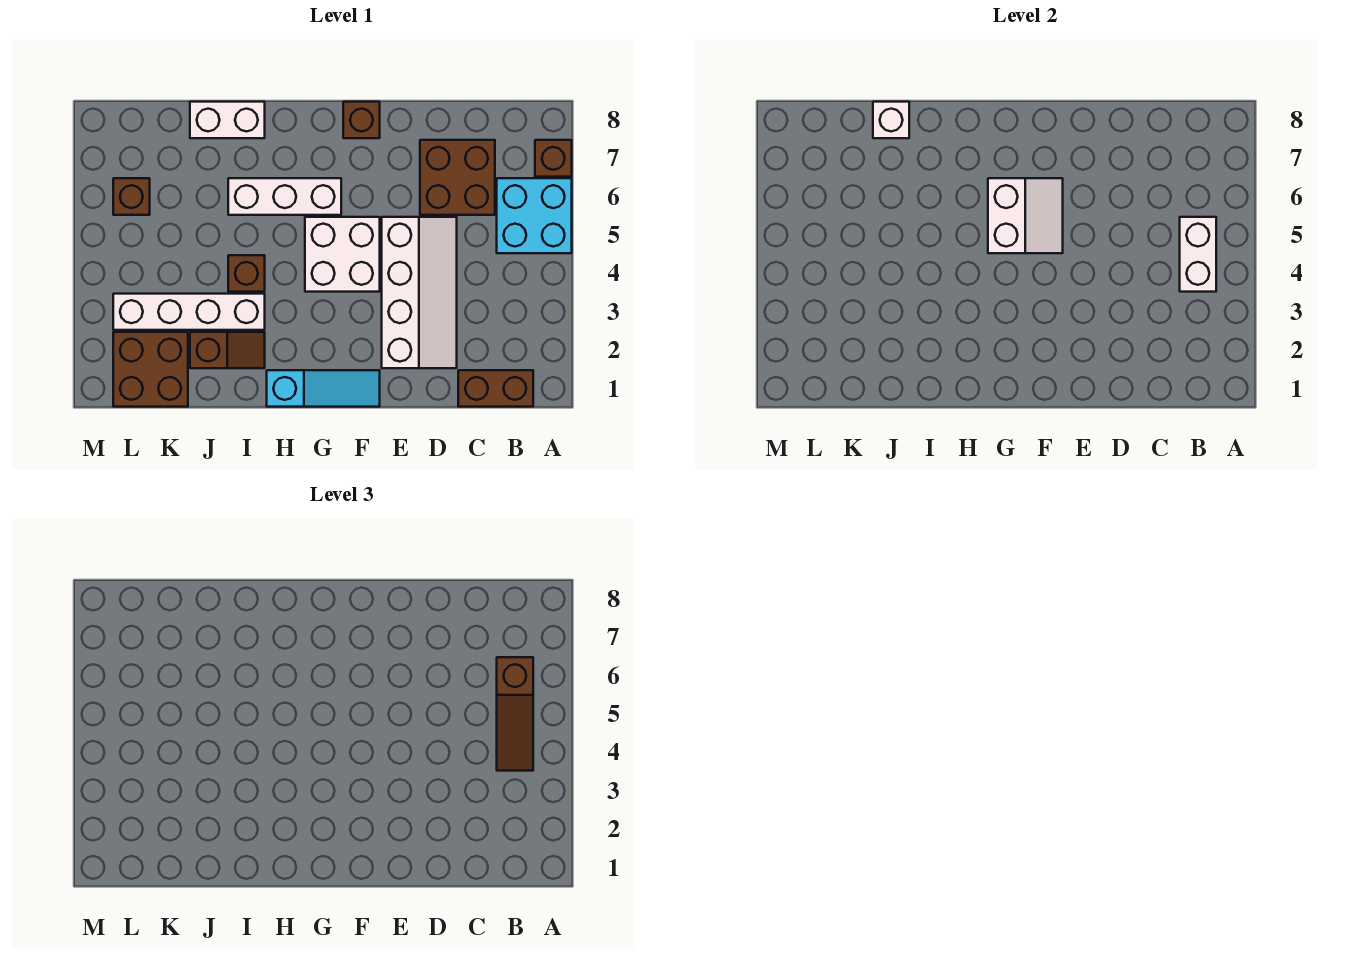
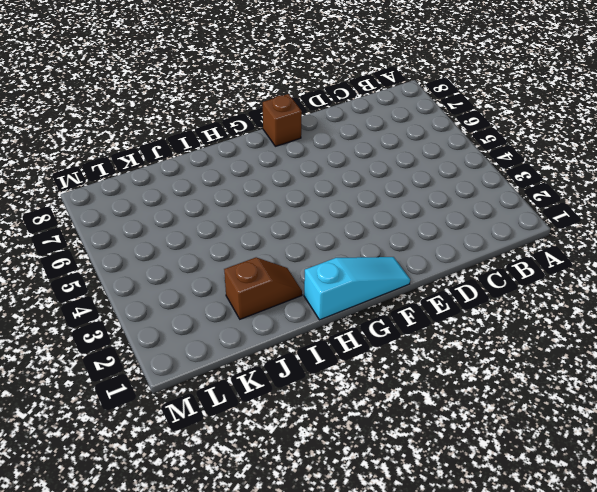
none -> cyan 2x2 brick [497,178,572,253]
none -> brown 1x1 brick [535,140,572,177]
none -> brown 1x2 brick [458,370,533,407]

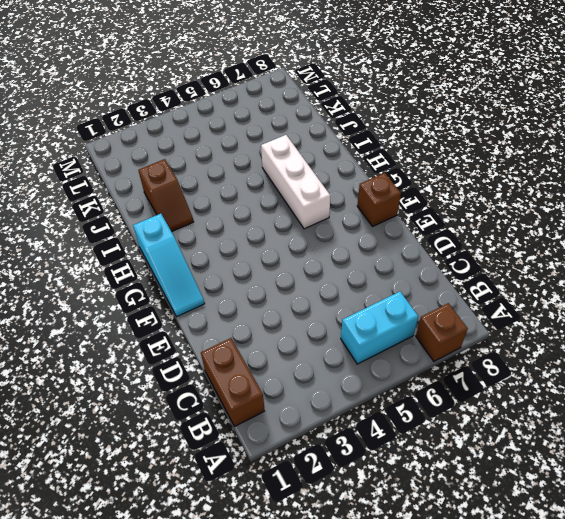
cyan 1x2 brick [341,292,418,364] -> cyan 2x2 brick [497,178,572,253]
none -> brown 2x2 brick [420,140,495,215]
none -> white 2x4 slope [382,217,457,368]
none -> white 2x2 brick [305,217,380,292]

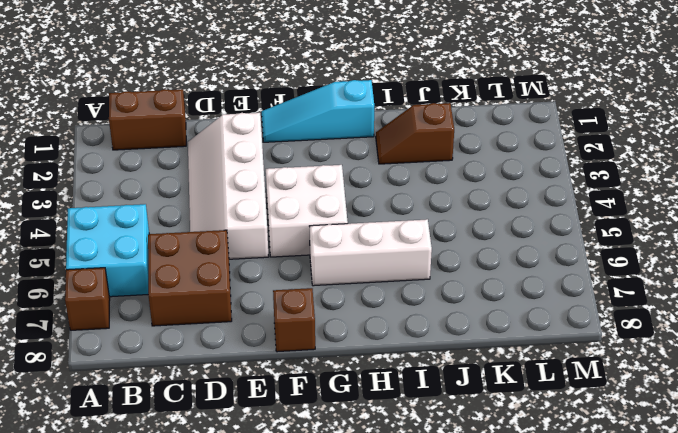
none -> white 1x4 brick [113,294,265,330]
none -> brown 1x1 brick [228,255,265,292]
none -> white 1x2 brick [190,102,265,138]

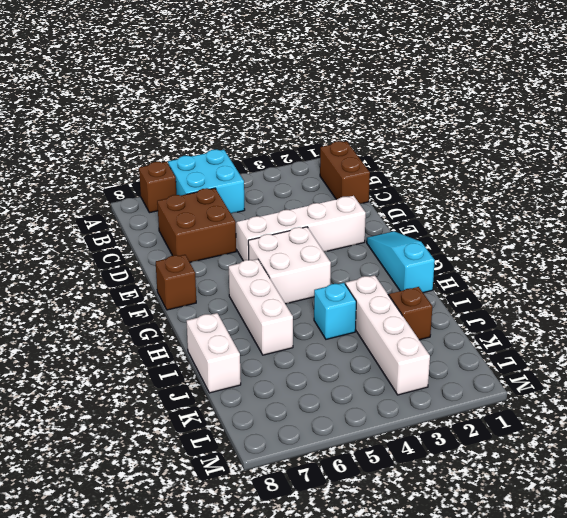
cyan 1x1 brick [314,283,356,339] -> brown 1x1 brick [228,255,265,292]
none -> brown 2x2 brick [113,332,188,407]
none -> brown 1x1 brick [113,178,150,215]
none -> white 1x2 brick [1180,217,1216,292]

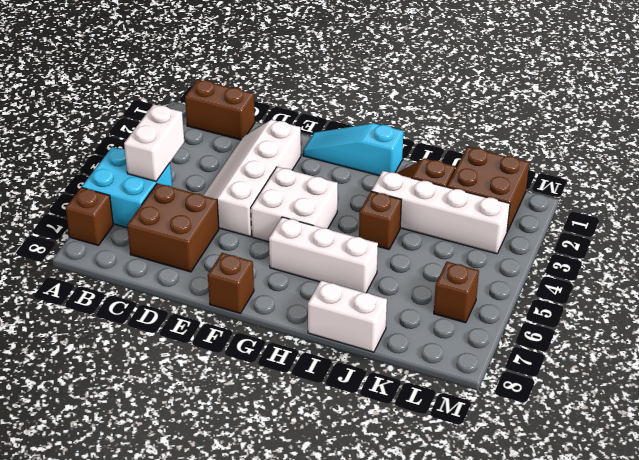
none -> white 2x2 slope [988,178,1063,253]
none -> white 1x1 brick [873,102,909,138]
none -> brown 1x3 slope [497,657,533,771]

